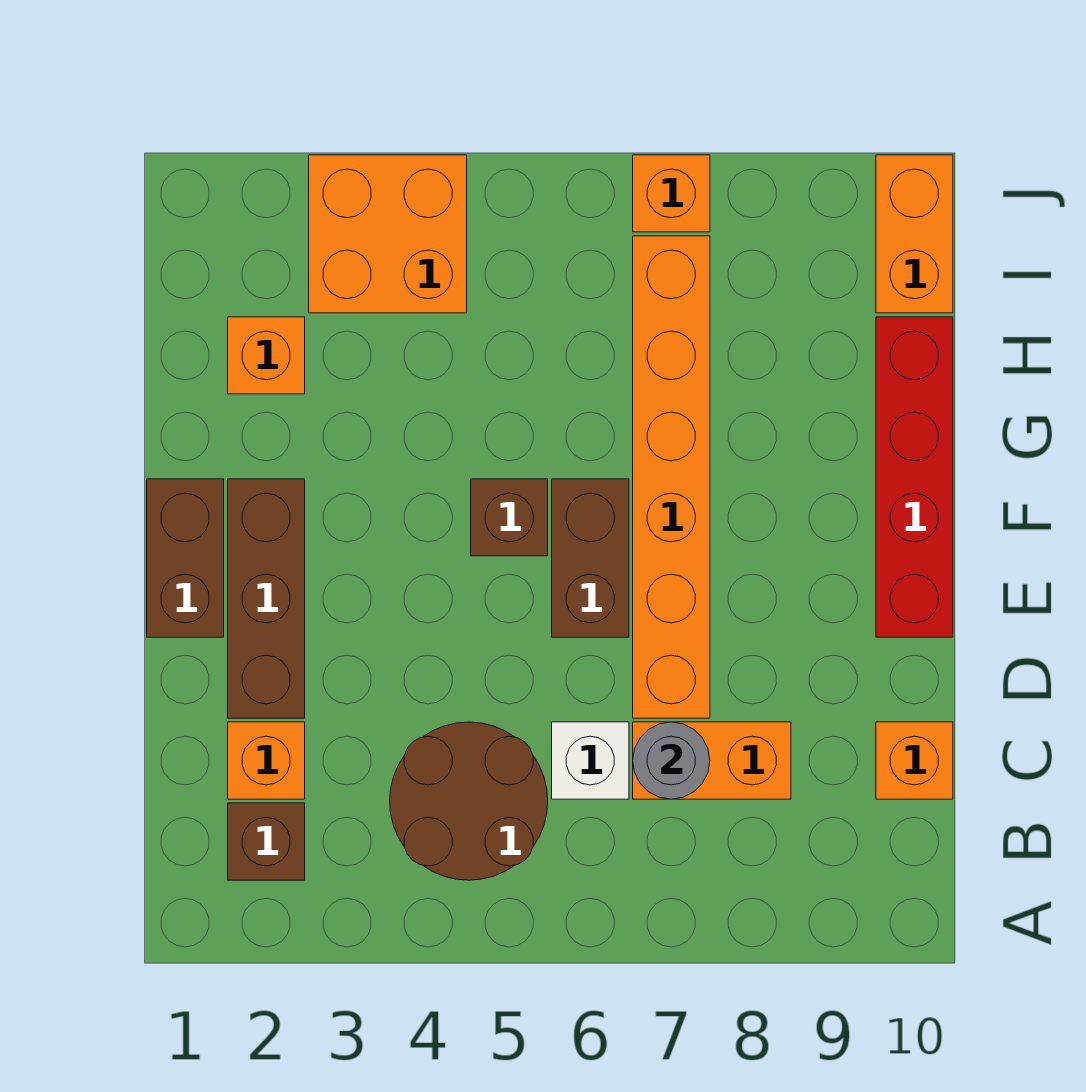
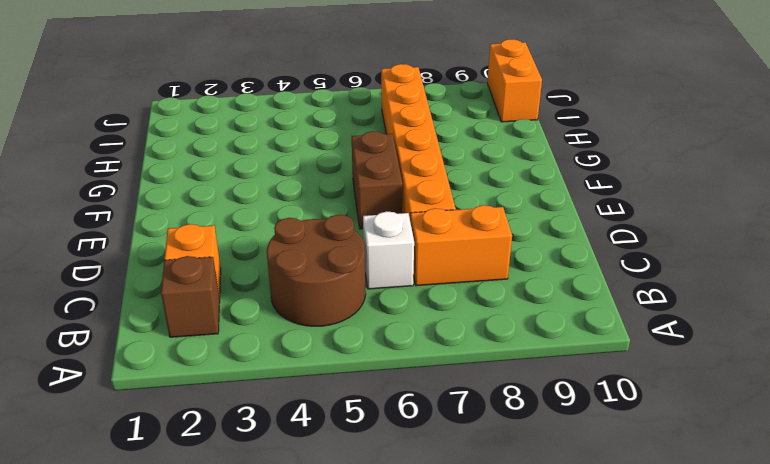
none -> orange 1x1 brick [876,722,953,799]
none -> brown 1x3 brick [228,479,305,718]
none -> brown 1x2 brick [147,479,224,637]

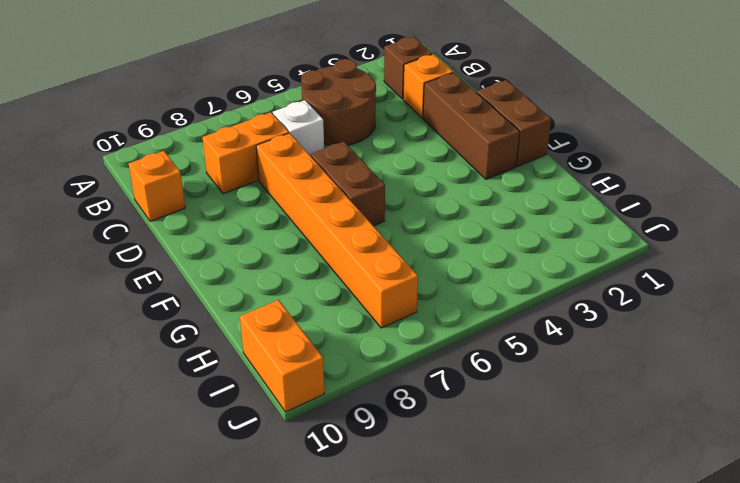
none -> red 1x4 brick [876,317,953,637]
none -> brown 1x1 brick [471,479,548,556]
none -> orange 1x1 brick [228,317,305,394]

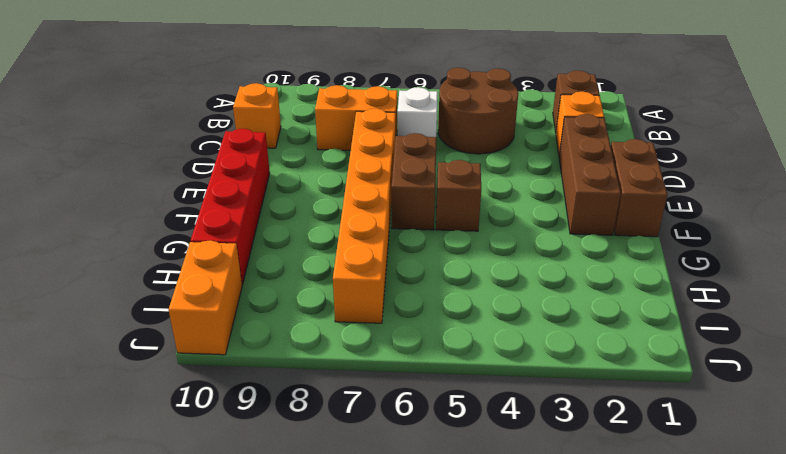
none -> orange 1x1 brick [228,317,305,394]
none -> orange 2x2 brick [309,155,467,313]
none -> orange 1x1 brick [633,155,710,232]

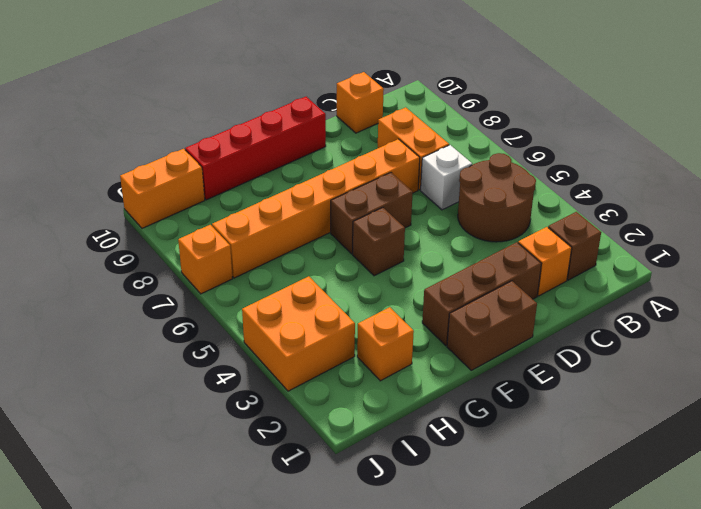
none -> grey 1x1 round brick [633,722,710,799]

